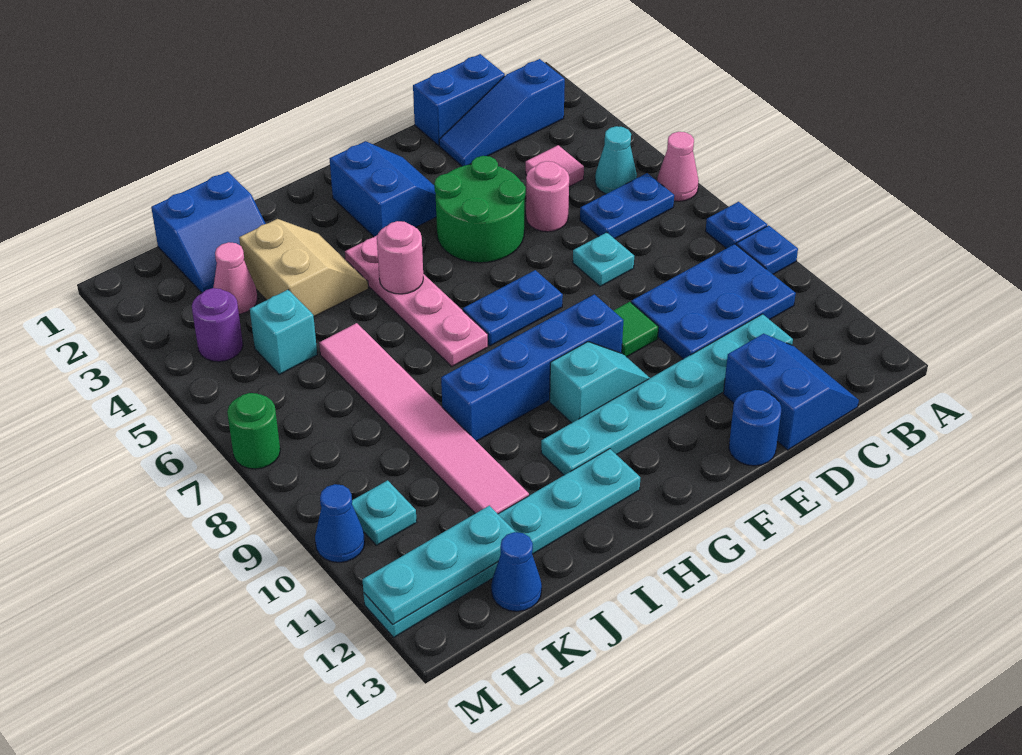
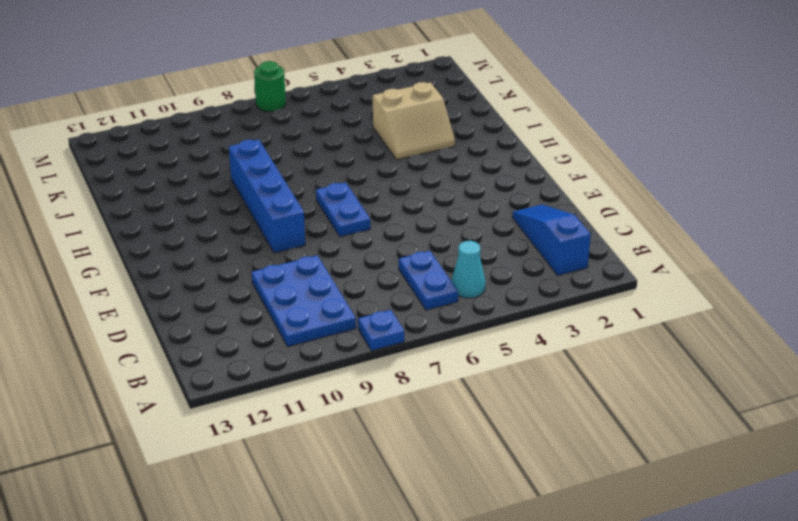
none -> pink 1x1 cone [657,132,699,201]
none -> blue 1x1 plate [736,225,798,274]
none -> blue 1x2 brick [413,54,505,145]
none -> pink 1x1 tile [526,145,584,187]

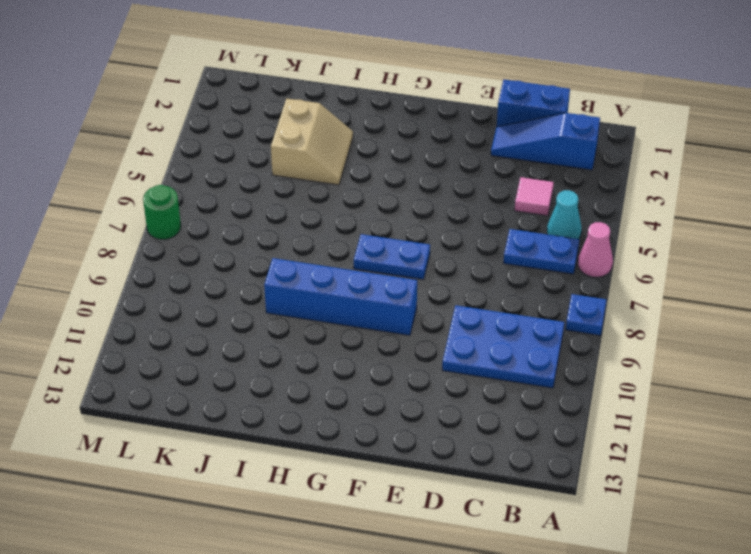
none -> blue 1x1 plate [736,225,798,274]
none -> cyan 1x6 plate [541,314,793,475]
none -> blue 2x2 slope [723,334,859,450]
none -> pink 1x1 round brick [526,161,569,232]

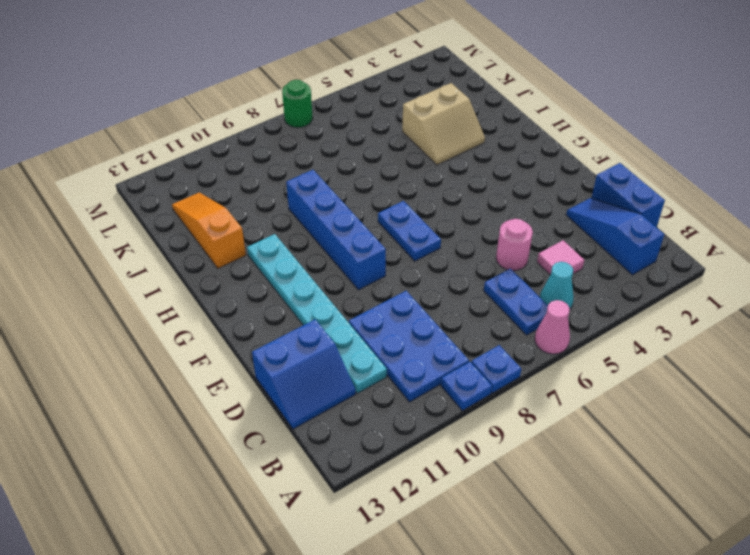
orange 1x3 slope [172,192,246,268] -> cyan 1x6 plate [364,449,640,637]
none -> cyan 1x1 plate [573,232,634,286]
none -> green 2x2 round brick [434,156,526,263]
none -> green 1x1 tile [613,302,659,357]
none -> blue 1x1 round brick [729,390,781,466]

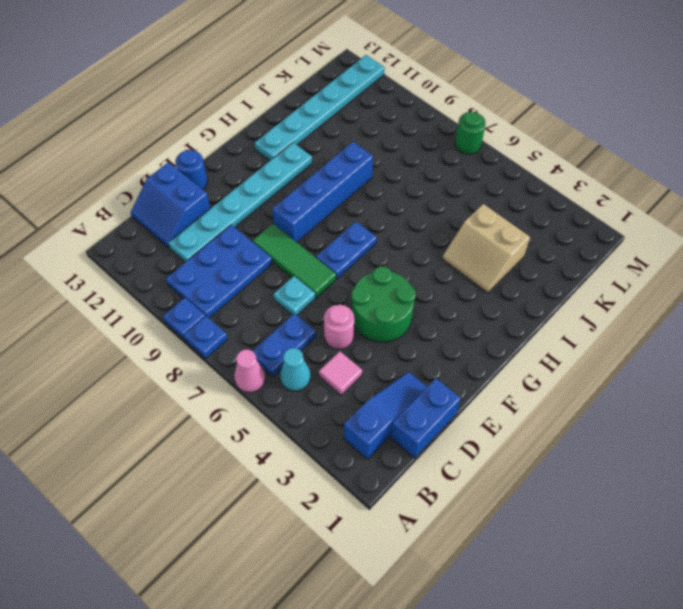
green 1x3 tile [253,224,336,298] -> green 1x1 tile [613,302,659,357]
none -> blue 2x2 slope [330,141,436,237]
none -> cyan 1x2 slope [550,342,650,423]
none -> pink 1x4 plate [345,235,488,366]
none -> blue 2x2 slope [151,171,266,293]

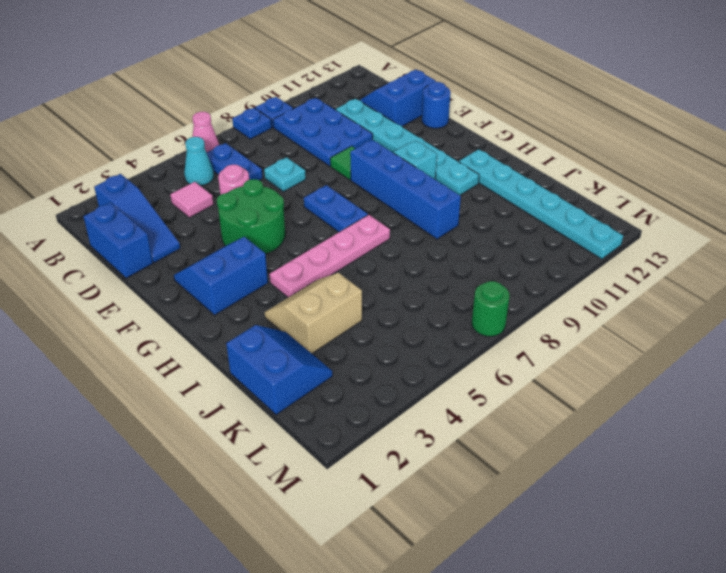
none -> pink 1x6 tile [319,323,529,514]
none -> pink 1x1 cone [213,242,257,314]
none -> cyan 1x1 brick [250,290,317,374]
none -> blue 1x1 cone [491,532,542,611]

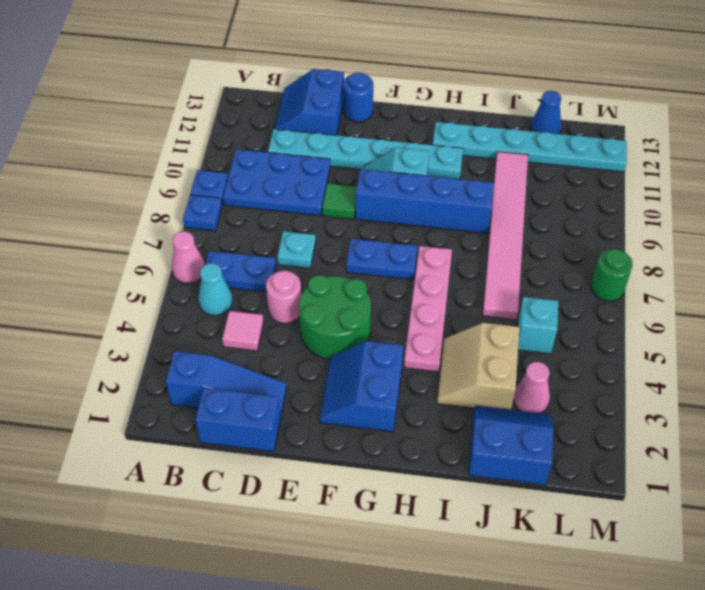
none -> purple 1x1 round brick [192,288,243,362]
none -> cyan 1x1 plate [352,480,417,545]
none -> blue 1x1 cone [315,484,365,563]
none -> pink 1x1 round brick [377,221,423,294]

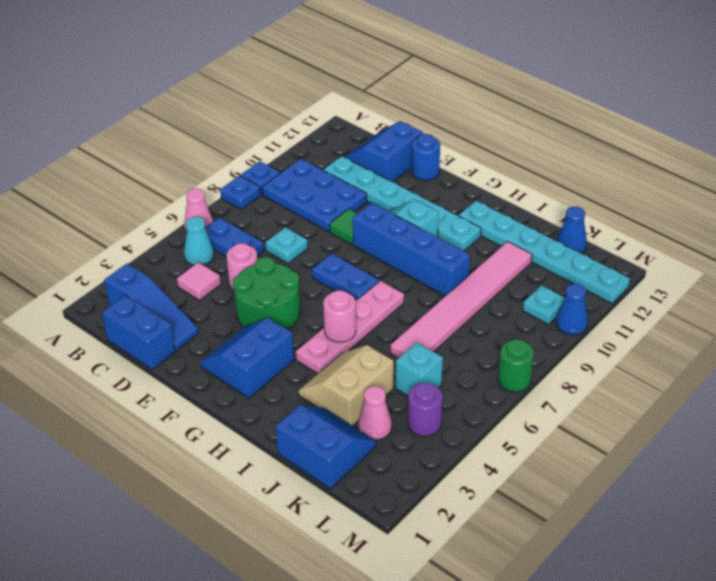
none -> cyan 1x3 plate [362,506,515,624]

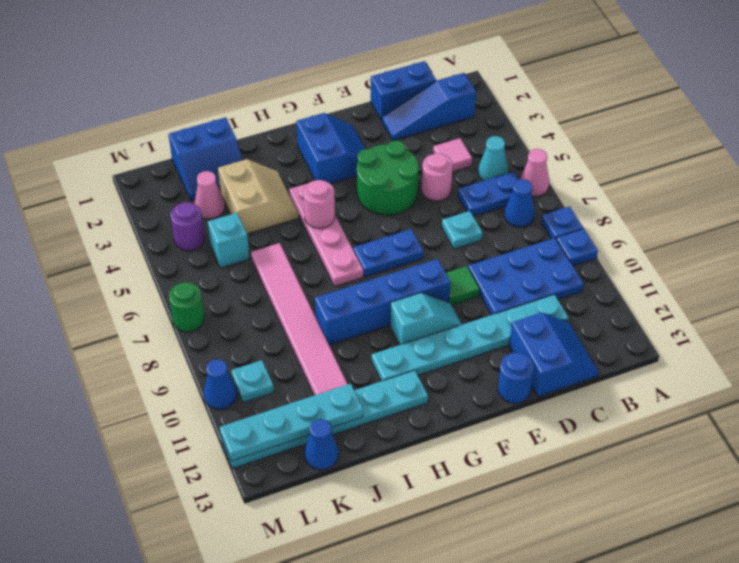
blue 1x1 cone [504,179,535,227] -> none
cyan 1x4 plate [220,384,363,461] -> cyan 1x3 plate [362,506,515,624]

